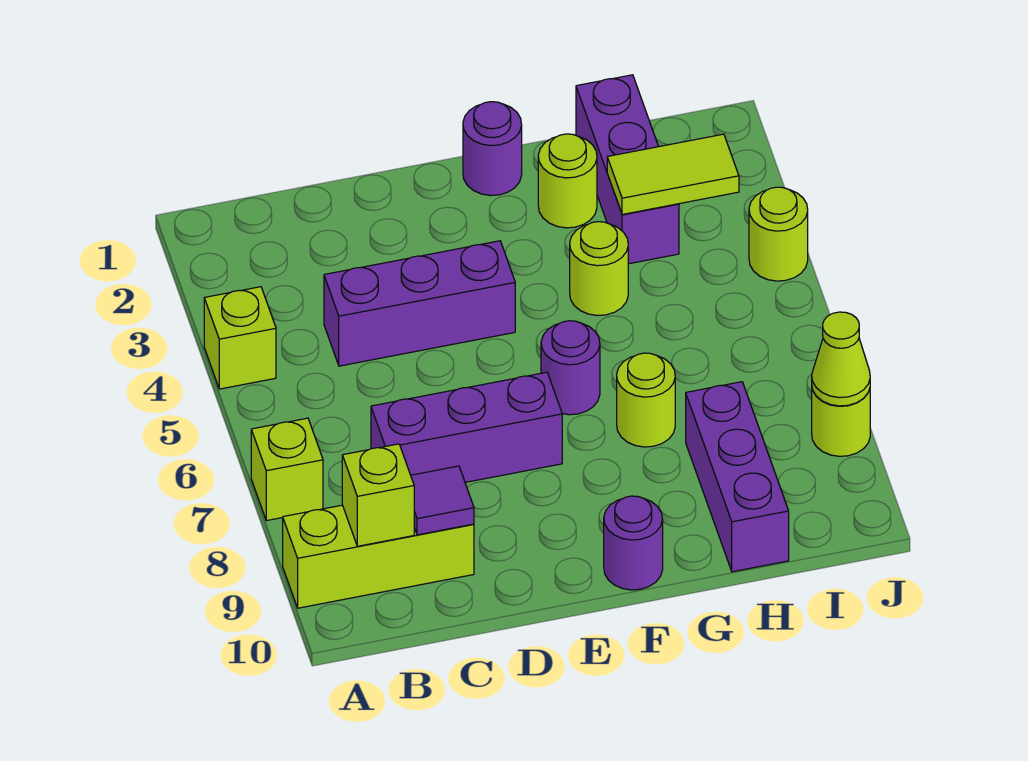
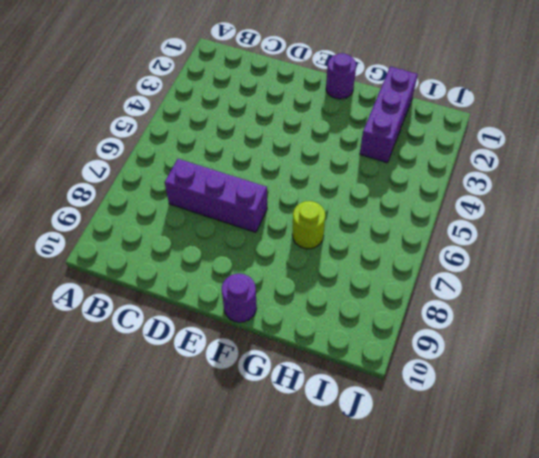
none -> lime 1x1 brick [204,287,276,389]
none -> lime 1x1 brick [251,418,323,521]
none -> lime 1x3 brick [283,505,474,608]

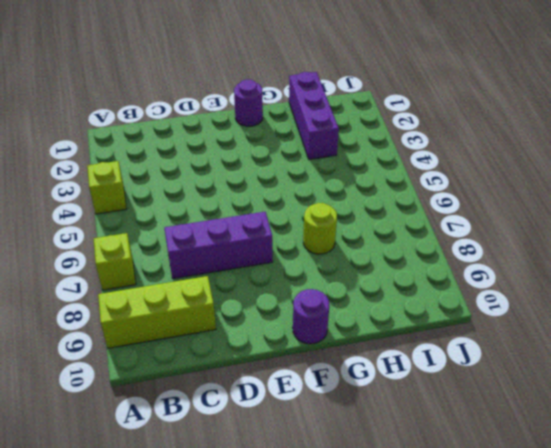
none -> purple 1x3 brick [324,241,515,366]
none -> purple 1x1 round brick [541,321,600,415]
none -> lime 1x1 round brick [538,134,597,228]

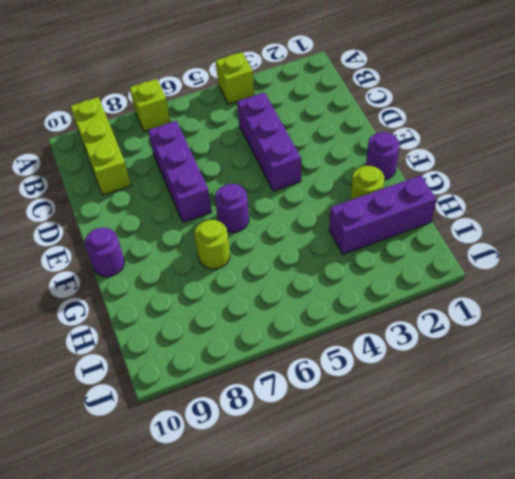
none -> lime 1x1 round brick [570,222,628,316]
none -> purple 1x3 brick [686,382,789,572]
none -> lime 1x1 round brick [749,187,808,281]

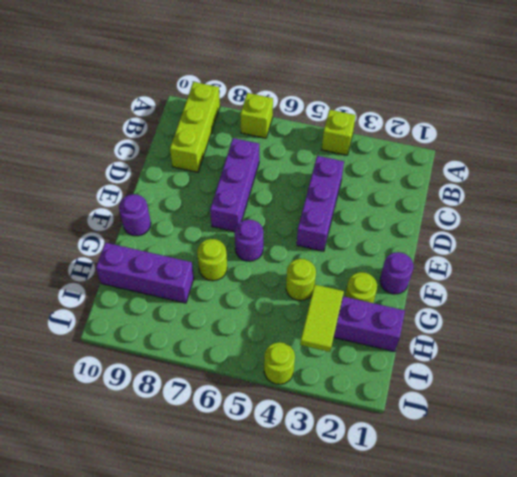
none -> lime 1x1 round brick [812,389,870,456]
none -> lime 1x1 brick [342,444,414,546]
none -> purple 1x1 tile [411,466,474,535]

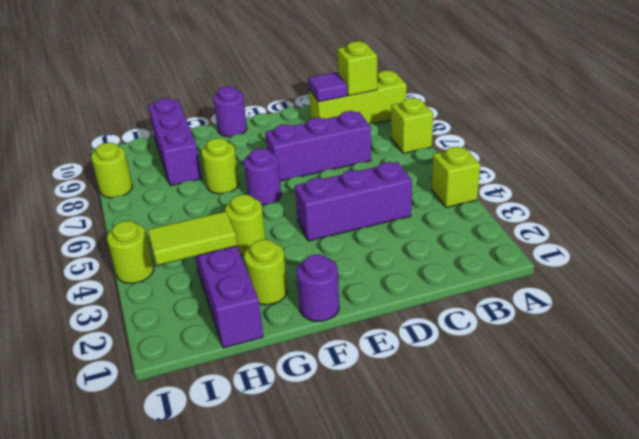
none -> lime 1x1 cone [812,312,870,406]

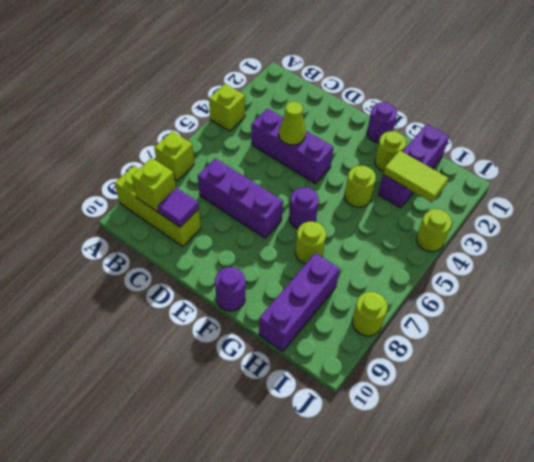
lime 1x1 cone [279,102,306,145] -> lime 1x1 cone moved to [812,312,870,406]

